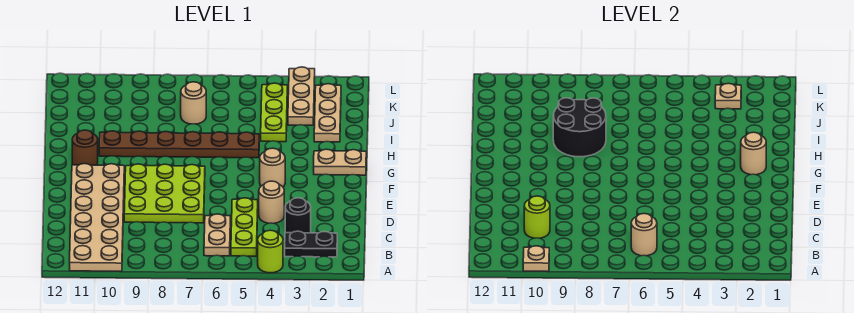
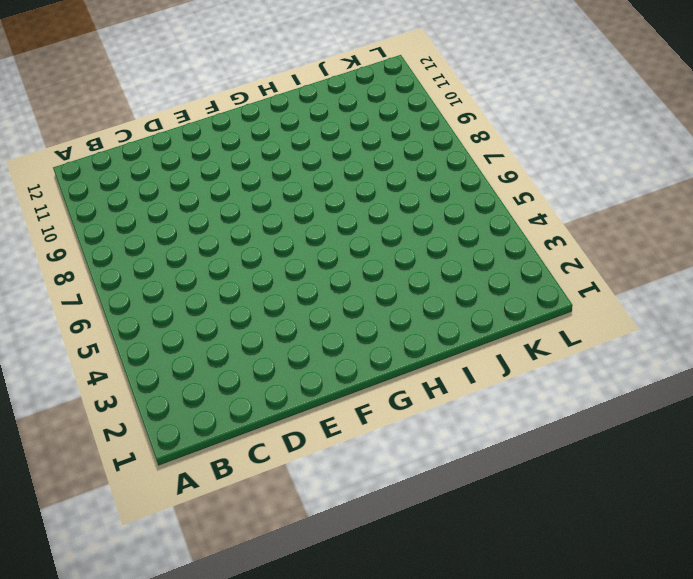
none -> lime 1x1 round brick [258,230,283,273]
none -> tan 2x6 plate [70,164,124,271]
none -> black 1x2 plate [285,231,337,257]

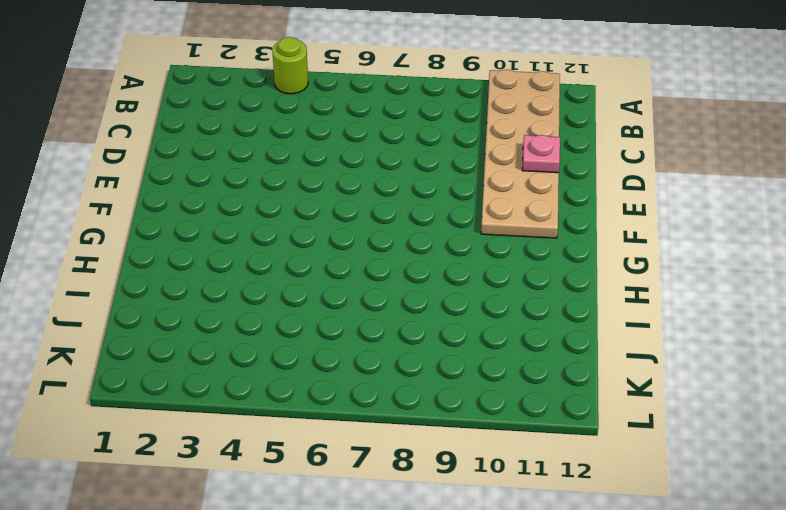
pink 1x1 plate [522,135,560,173] -> none
none -> black 1x2 plate [285,231,337,257]
none -> lime 1x3 plate [231,198,258,256]
none -> tan 1x2 plate [204,214,230,256]

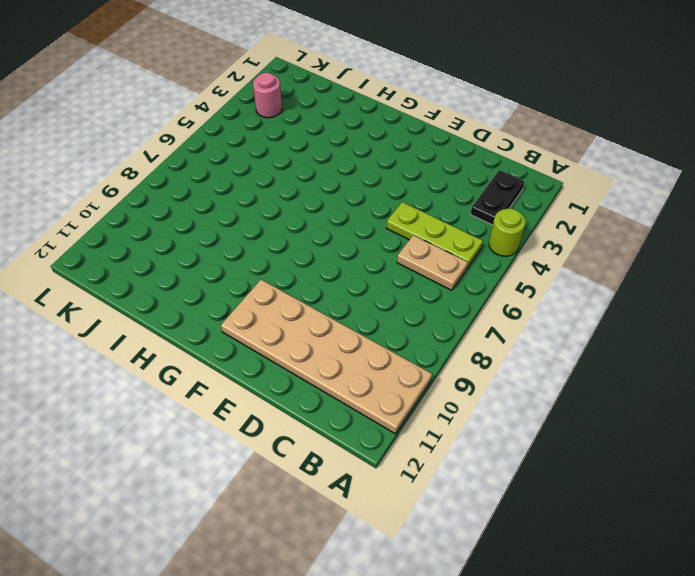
pink 1x1 round brick [253,73,282,118] -> tan 1x3 plate [288,67,315,125]
none -> black 1x1 round brick [285,198,311,233]
none -> tan 1x1 round brick [259,181,284,223]
none -> lime 3x3 plate [124,164,205,223]

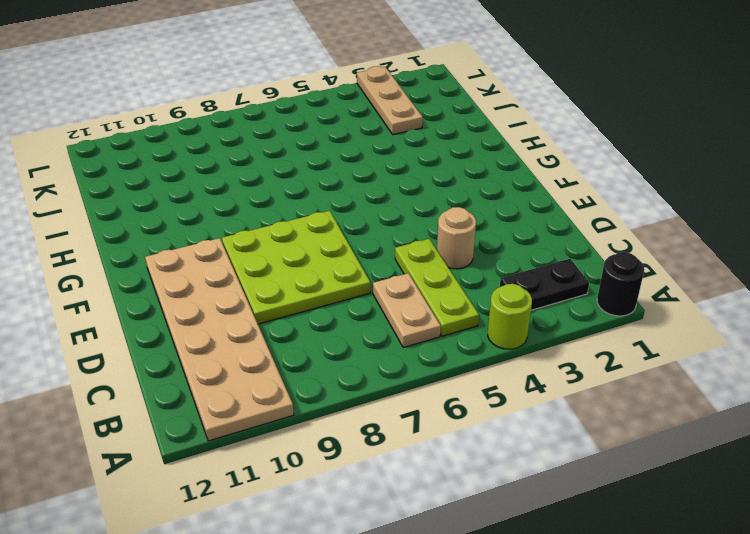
black 1x1 round brick [597,252,644,316] -> black 1x1 round brick moved to [285,198,311,233]
none -> tan 1x1 round brick [260,148,285,187]
none -> tan 1x2 plate [314,149,366,175]
none -> brown 1x1 round brick [72,130,98,165]

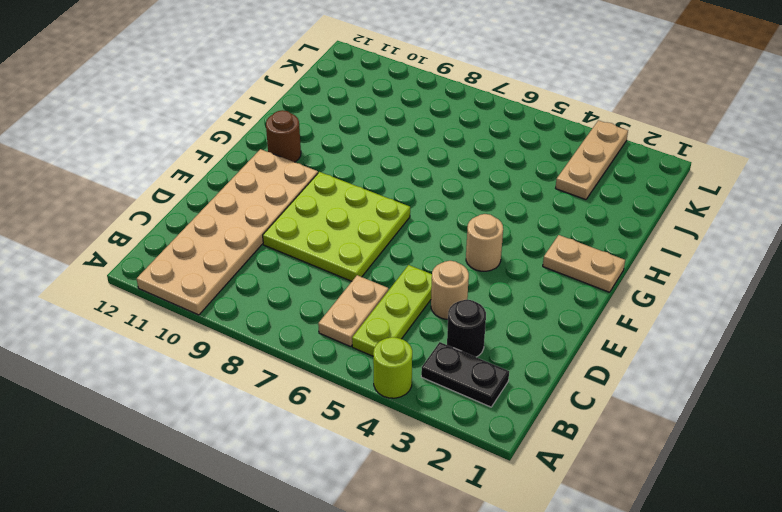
none -> brown 1x6 plate [99,131,259,158]
none -> tan 1x3 plate [314,84,341,142]
none -> lime 1x3 plate [261,83,287,142]

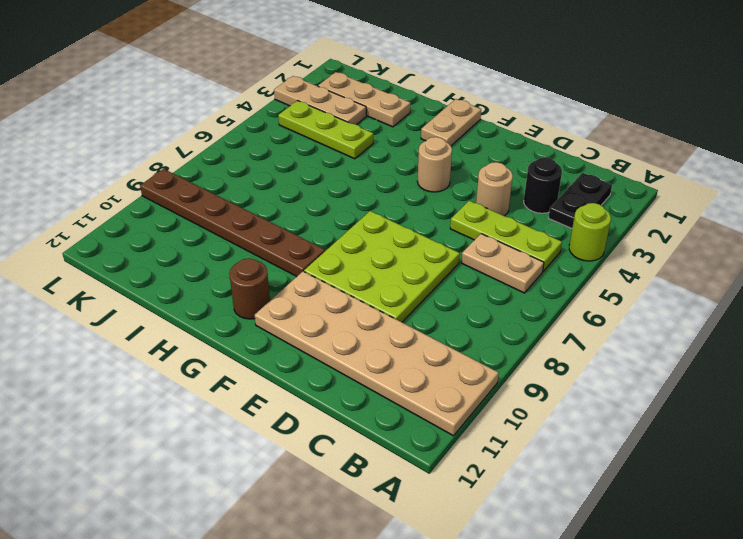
brown 1x6 plate [140,169,325,276] -> brown 1x6 plate turned to [99,131,259,158]
none -> tan 1x1 round brick [181,82,206,124]
none -> tan 1x1 plate [523,246,549,271]
none -> tan 1x1 round brick [631,214,657,256]

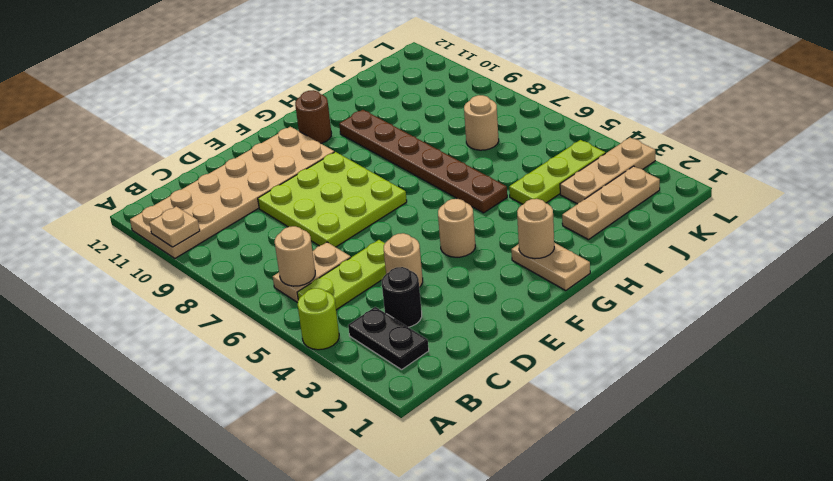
none -> lime 1x1 round brick [524,196,550,238]
none -> black 2x2 round brick [553,98,606,157]
none -> tan 1x1 plate [715,83,741,109]

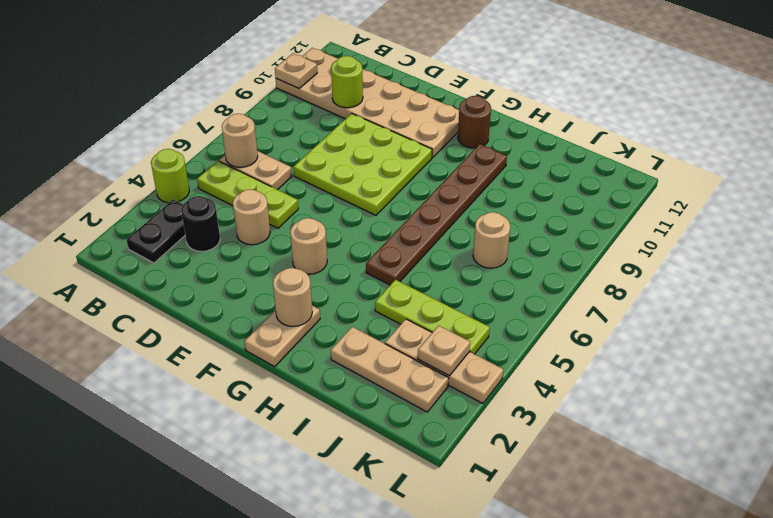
none -> black 2x2 round brick [553,98,606,157]

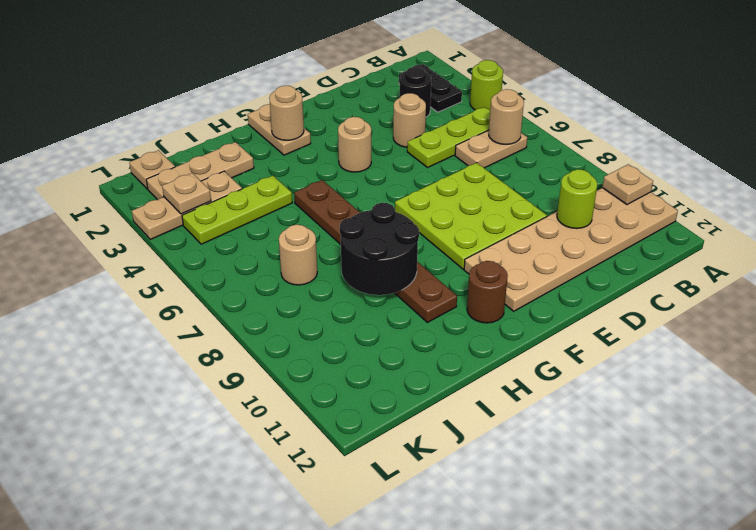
tan 1x1 plate [129,150,175,189] -> none

